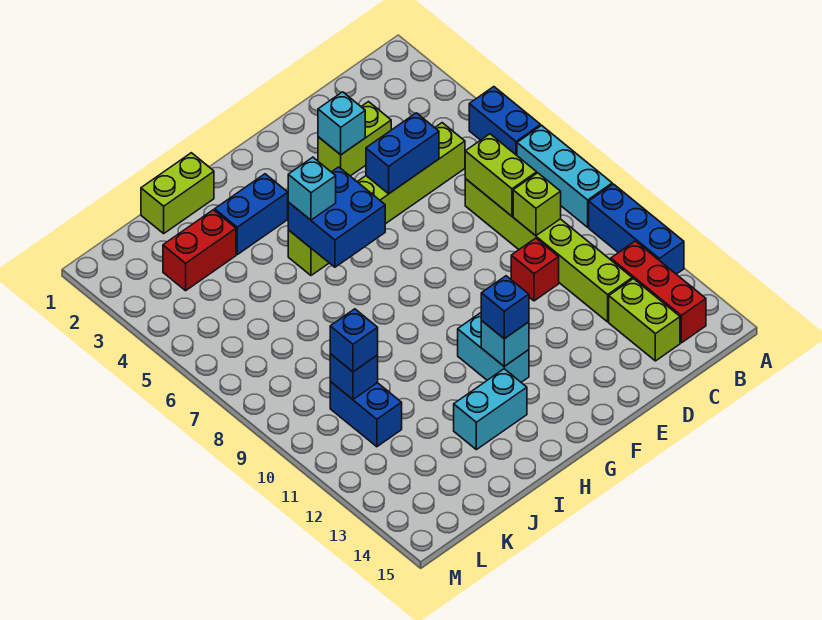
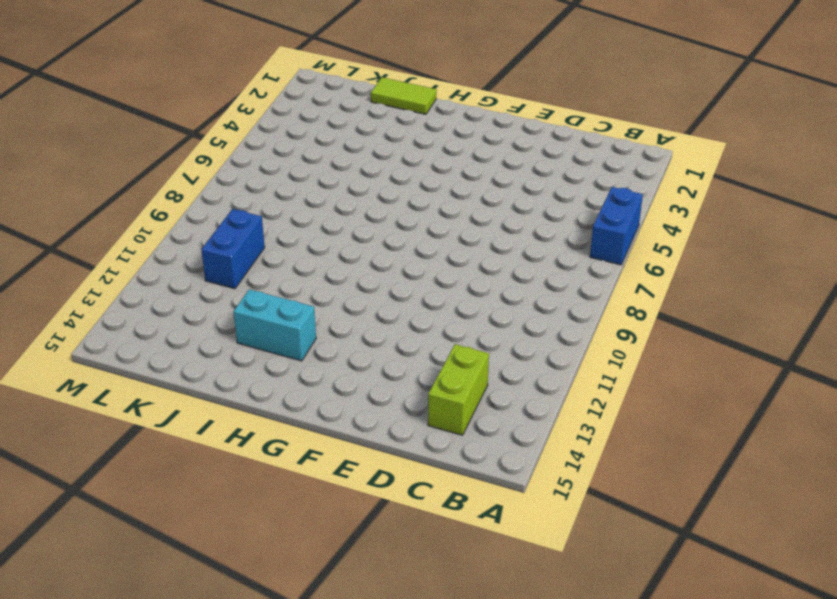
lime 1x2 tile [371,77,436,114] -> lime 1x2 brick [141,153,214,233]
none -> cyan 1x3 brick [517,126,612,227]
none -> blue 1x3 brick [589,184,684,274]
none -> red 1x3 brick [611,241,706,343]

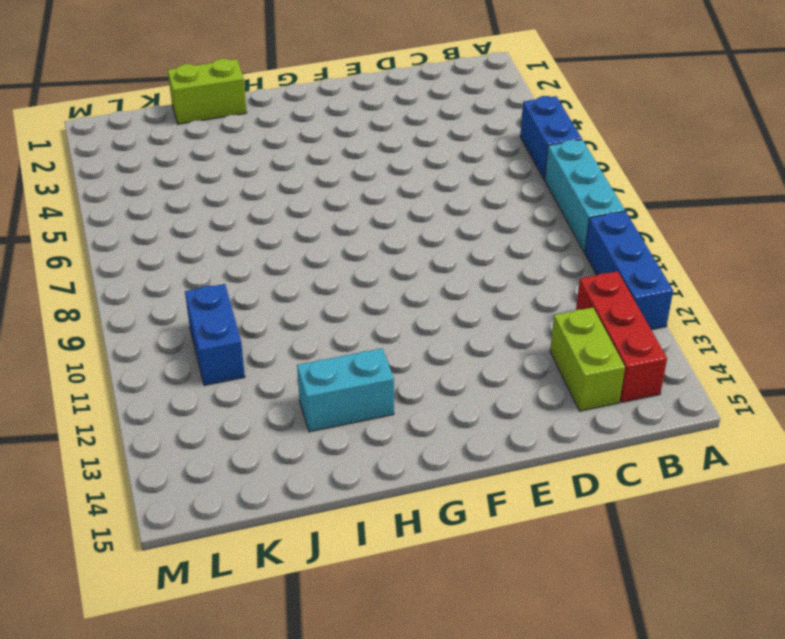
none -> lime 1x6 brick [288,123,465,275]
none -> lime 1x6 brick [465,179,632,322]
none -> lime 1x2 brick [318,102,391,176]

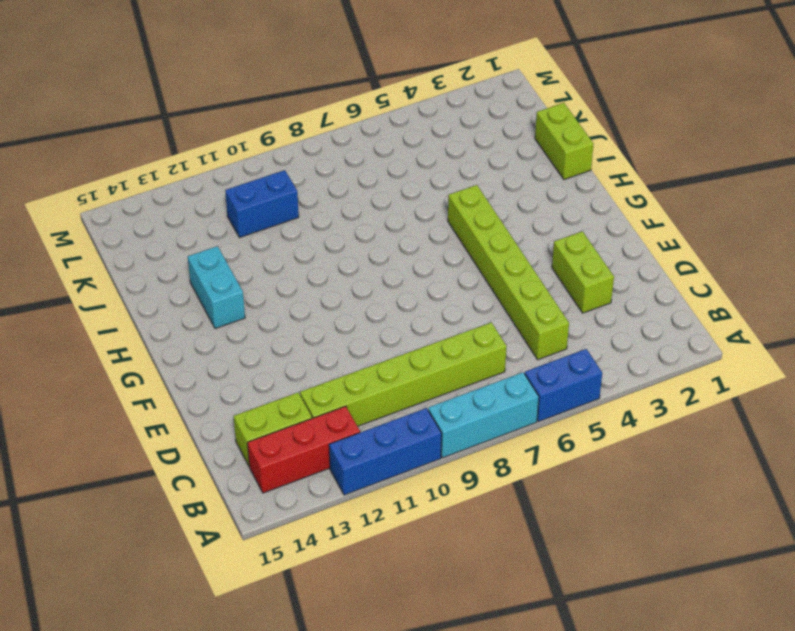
none -> red 1x1 brick [511,238,559,301]
none -> cyan 1x2 brick [458,313,529,382]
none -> blue 1x2 brick [215,174,288,255]

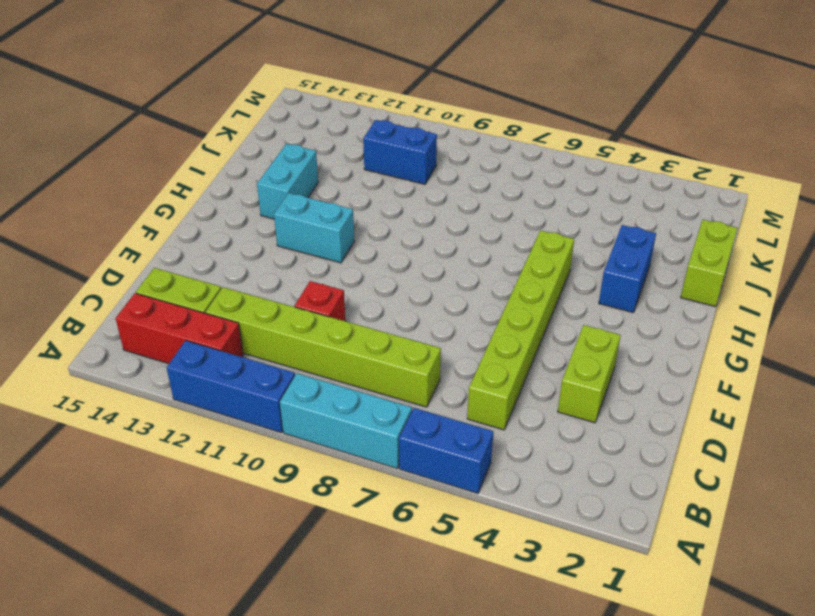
none -> red 1x2 brick [163,210,236,291]
none -> lime 1x2 brick [465,134,537,216]
none -> lime 1x1 brick [513,173,561,236]

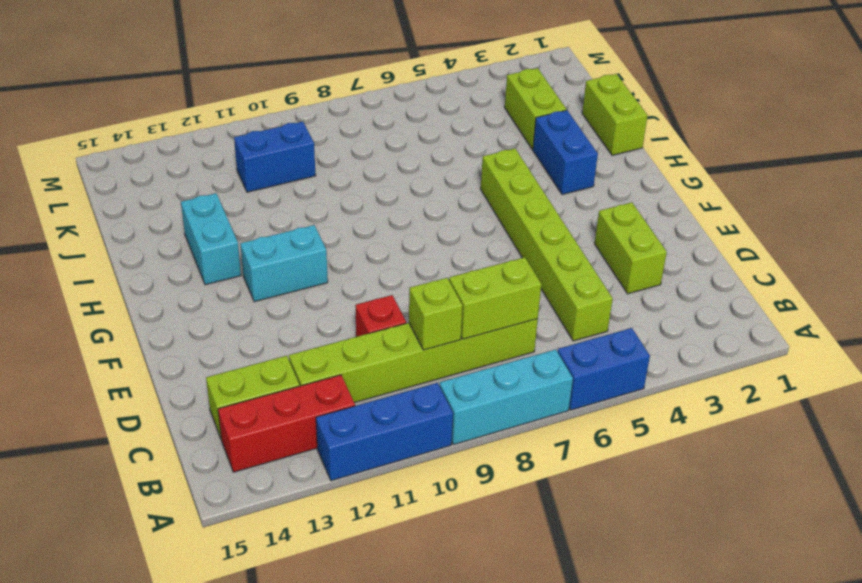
lime 1x2 brick [505,68,567,149] -> red 1x2 brick [163,210,236,291]
none -> blue 1x2 brick [366,113,439,194]
none -> cyan 1x1 brick [318,92,365,155]
none -> blue 2x2 brick [288,167,385,267]

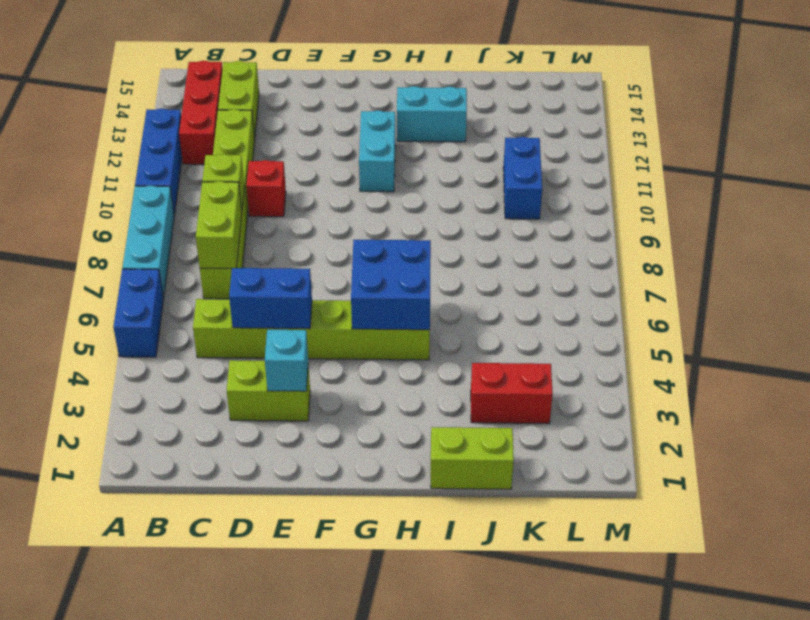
none -> blue 1x2 brick [215,174,288,255]
none -> cyan 1x1 brick [481,321,529,366]
none -> blue 1x1 brick [330,354,378,399]

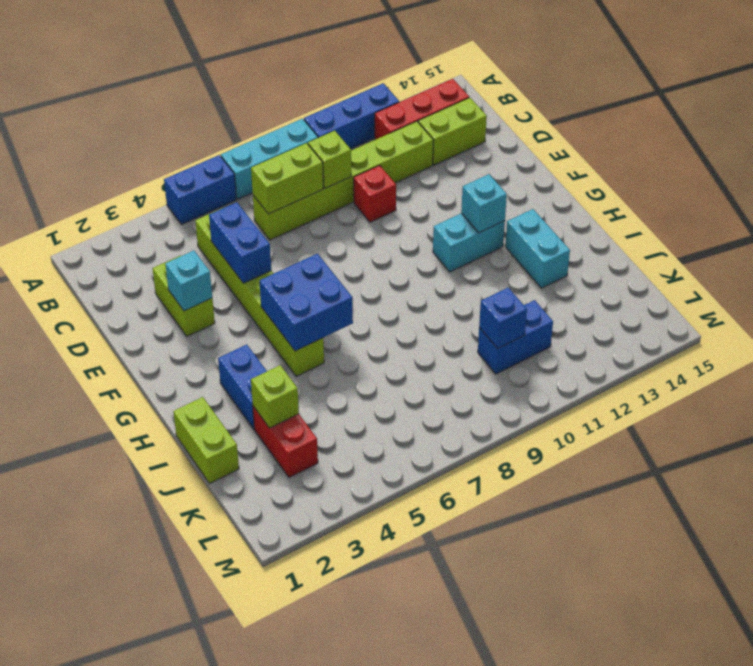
lime 1x1 brick [251,365,299,428] -> none
none -> blue 1x1 brick [481,276,529,339]
none -> cyan 1x1 brick [288,157,336,220]
none -> blue 1x1 brick [330,309,378,372]

